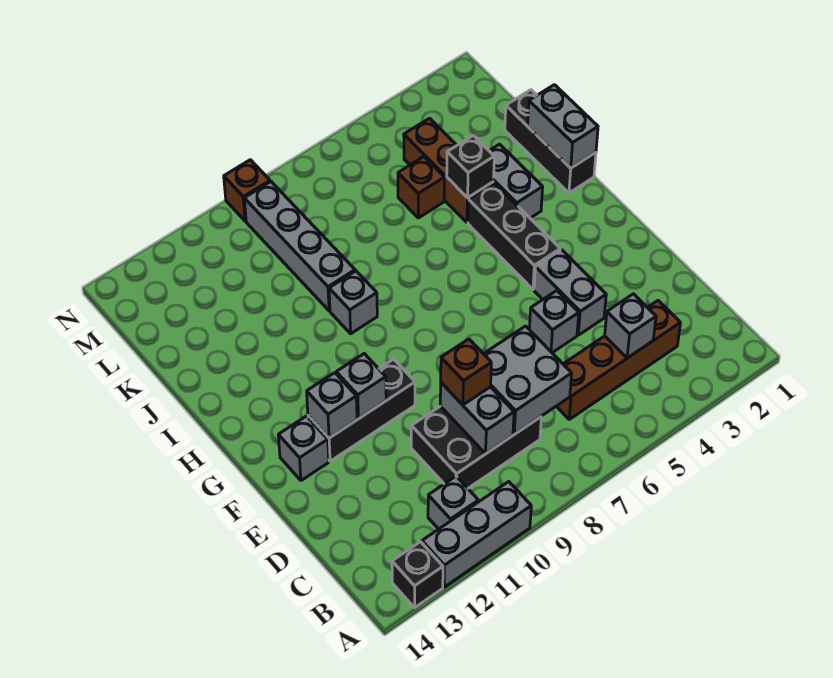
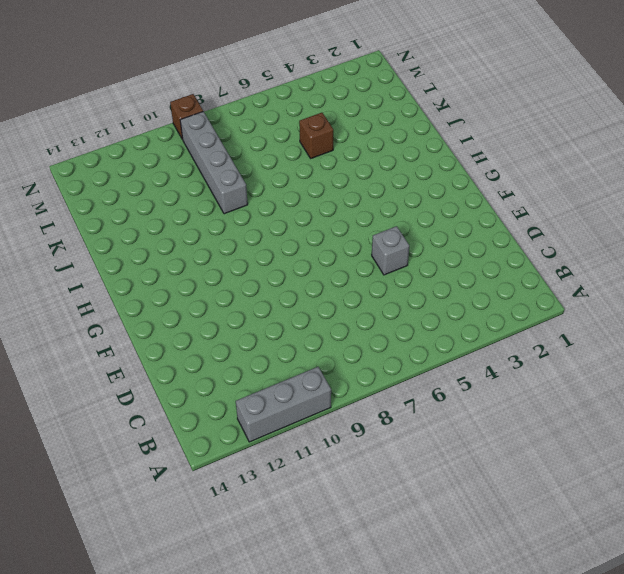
none -> black 1x1 brick [392,542,443,608]
none -> grey 1x1 brick [428,476,478,529]
none -> brown 1x4 brick [556,301,680,419]

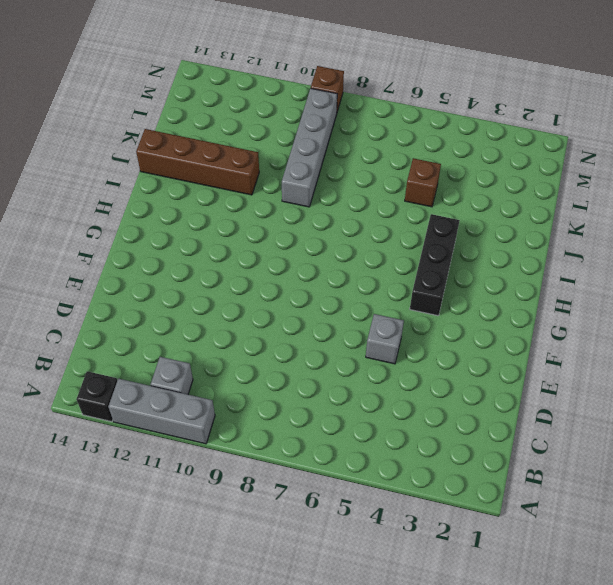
brown 1x4 brick [136,129,259,195] -> brown 1x4 brick moved to [556,301,680,419]
none -> black 2x3 brick [411,406,541,488]
none -> grey 1x2 brick [534,250,606,335]
none -> black 1x3 brick [308,359,415,461]

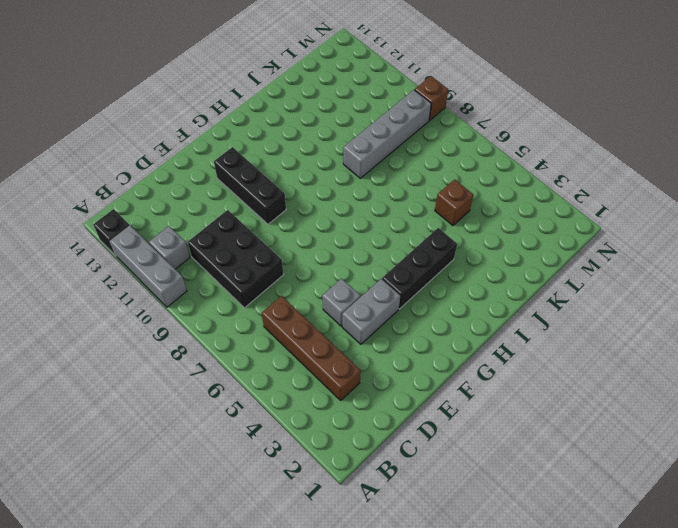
none -> grey 1x1 brick [278,416,329,480]
none -> black 1x3 brick [505,90,596,193]
none -> grey 1x2 brick [489,144,543,218]

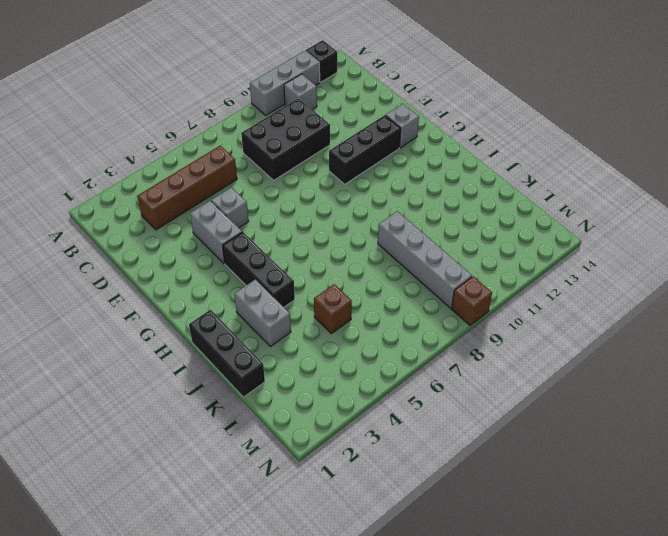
none -> grey 1x1 brick [329,271,377,334]
none -> brown 1x3 brick [404,118,493,223]
none -> grey 1x1 brick [605,294,656,358]

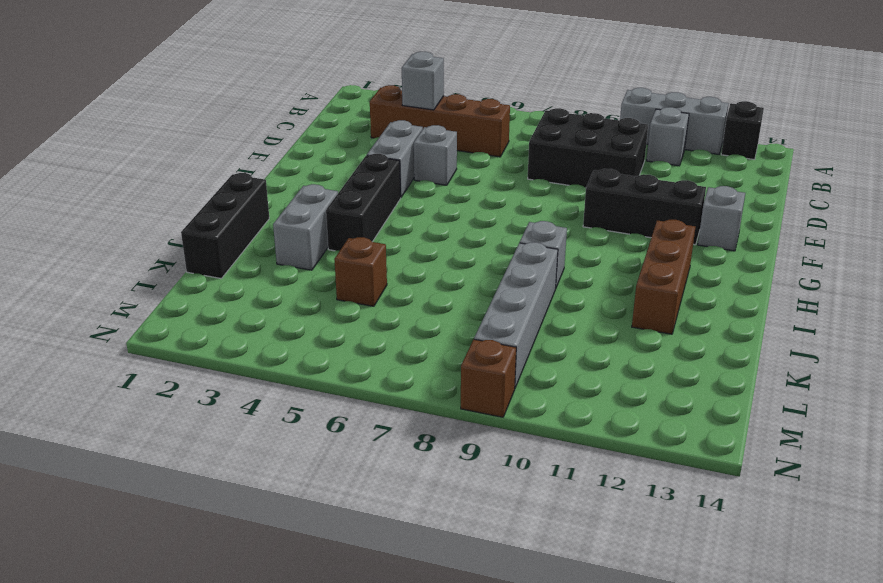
brown 1x3 brick [632,220,695,334] -> brown 1x3 brick moved to [404,118,493,223]
none -> grey 2x2 brick [484,326,572,434]
none -> grey 1x2 brick [440,383,514,454]
none -> grey 1x1 brick [336,354,386,419]

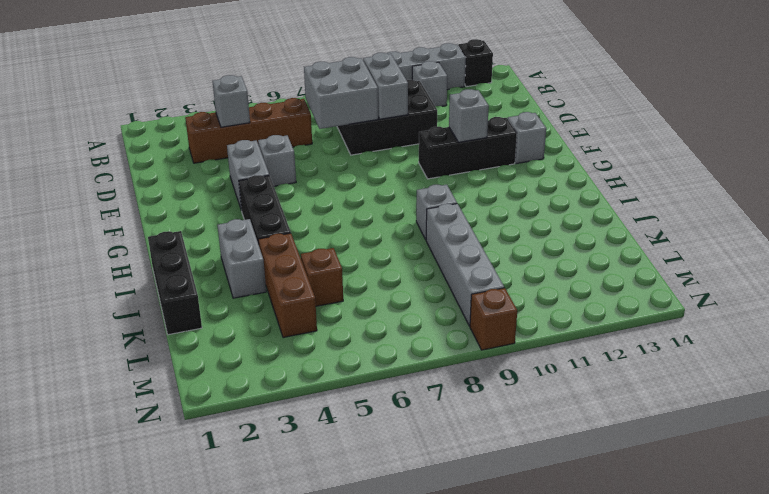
none -> grey 1x1 brick [307,373,357,438]
none -> grey 1x2 brick [528,85,598,168]
none -> black 1x1 brick [447,135,494,198]

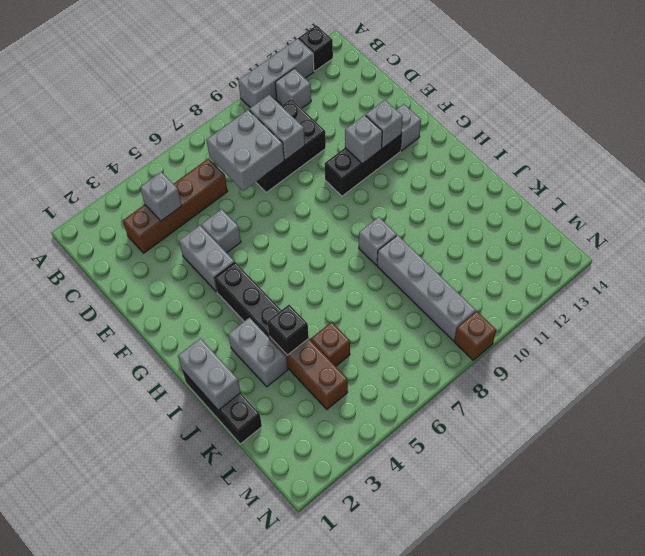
none -> brown 1x1 brick [441,339,491,405]

